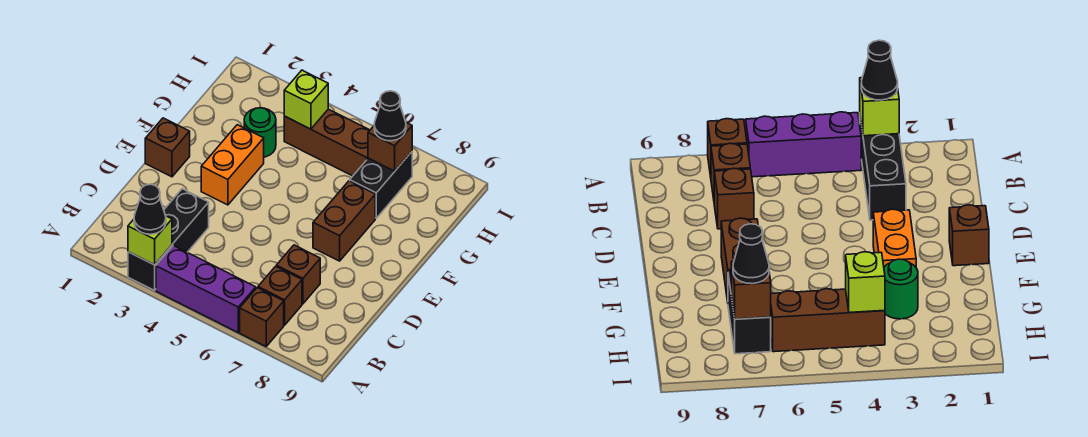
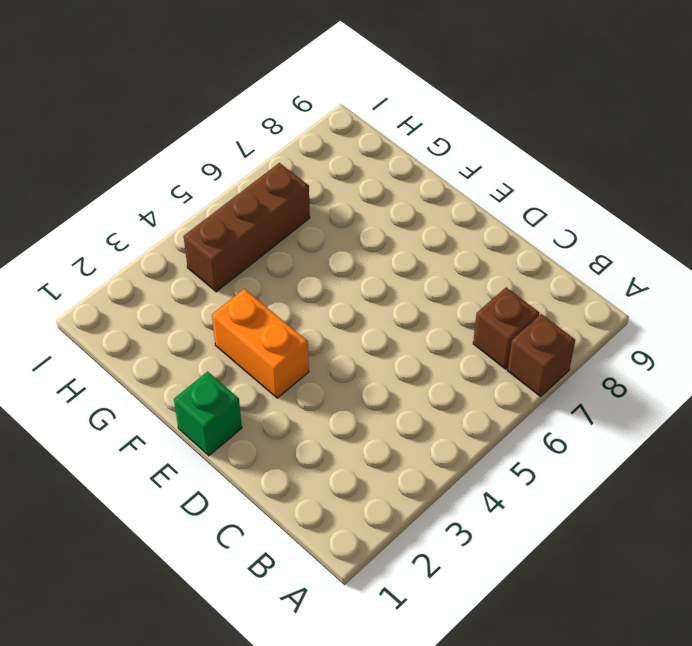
green 1x1 brick [174,371,242,456] -> brown 1x1 brick [145,118,190,177]
none -> black 1x3 brick [128,189,209,290]
none -> purple 1x3 brick [156,246,256,332]
none -> brown 1x1 brick [276,245,320,304]

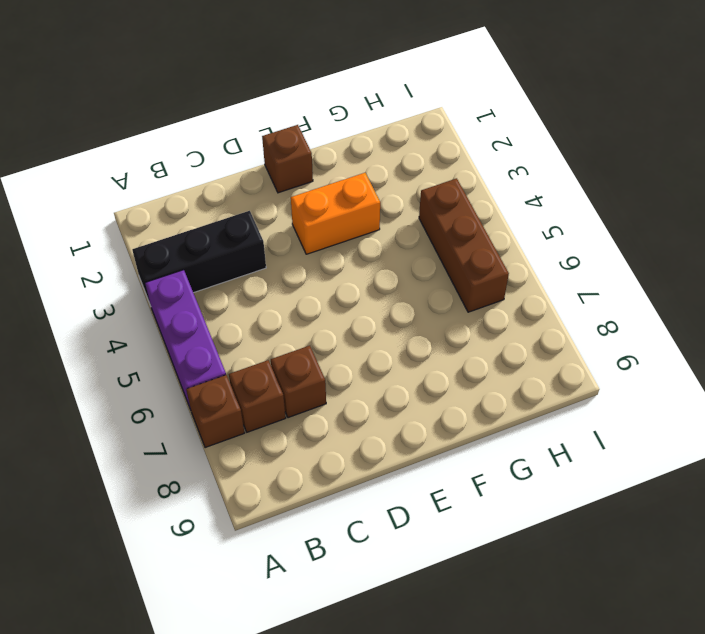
none -> brown 1x2 brick [313,181,375,261]
none -> green 1x1 round brick [244,108,276,157]
none -> black 1x2 brick [350,152,412,218]

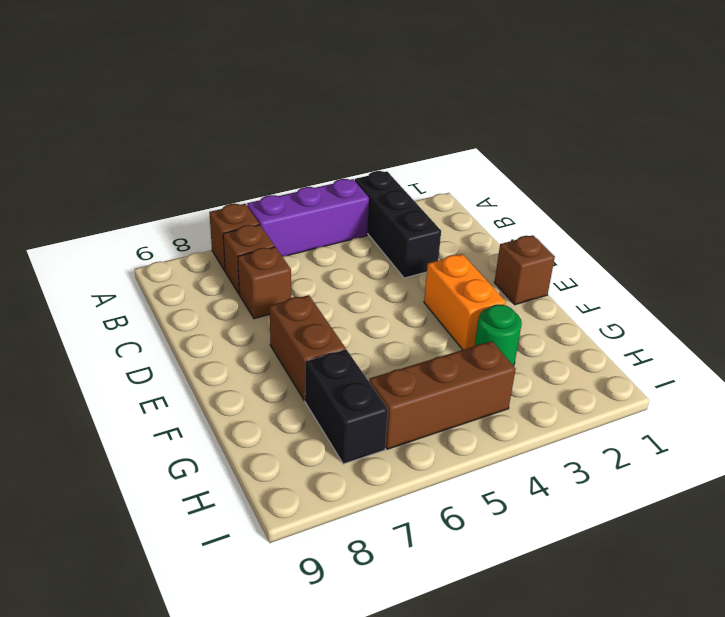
none -> lime 1x1 brick [128,216,172,265]
none -> lime 1x1 brick [284,70,328,129]
none -> brown 1x1 brick [368,123,412,171]

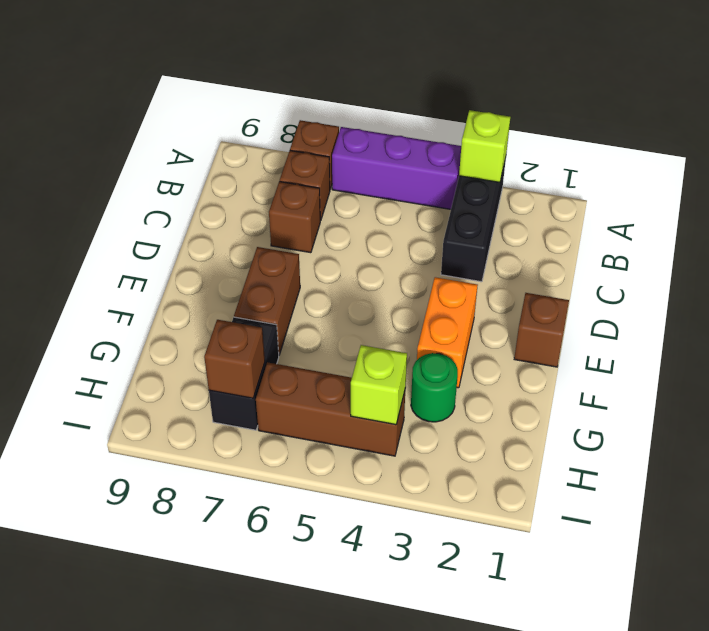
none -> black 1x1 cone [134,184,166,234]
none -> black 1x1 cone [374,91,406,141]

